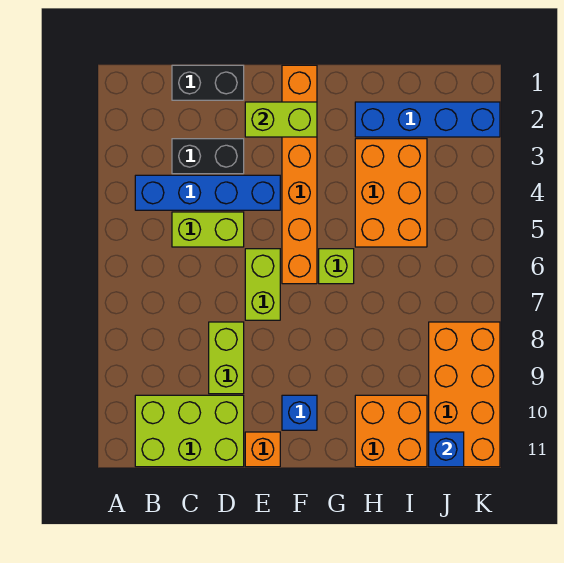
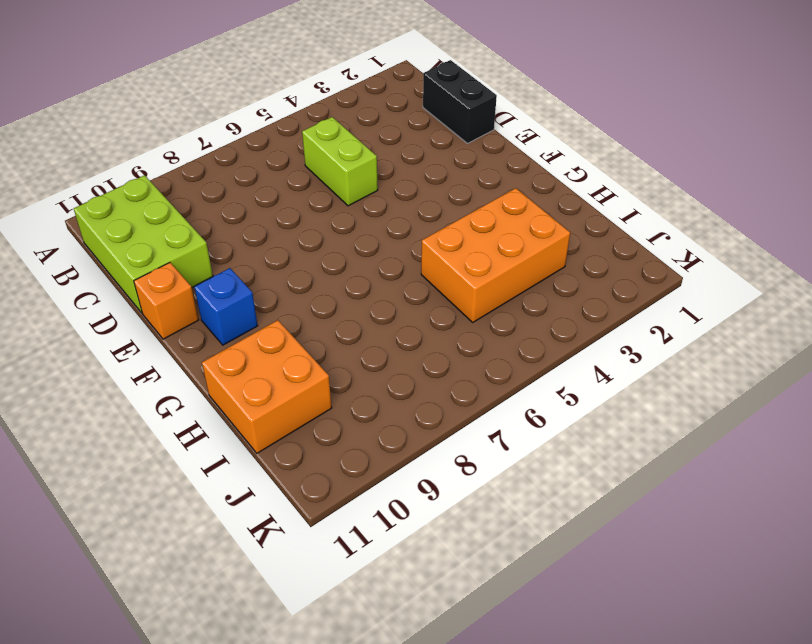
none -> blue 1x4 brick [135,175,280,210]
none -> black 1x2 brick [172,139,244,174]
none -> lime 1x2 brick [209,322,244,394]

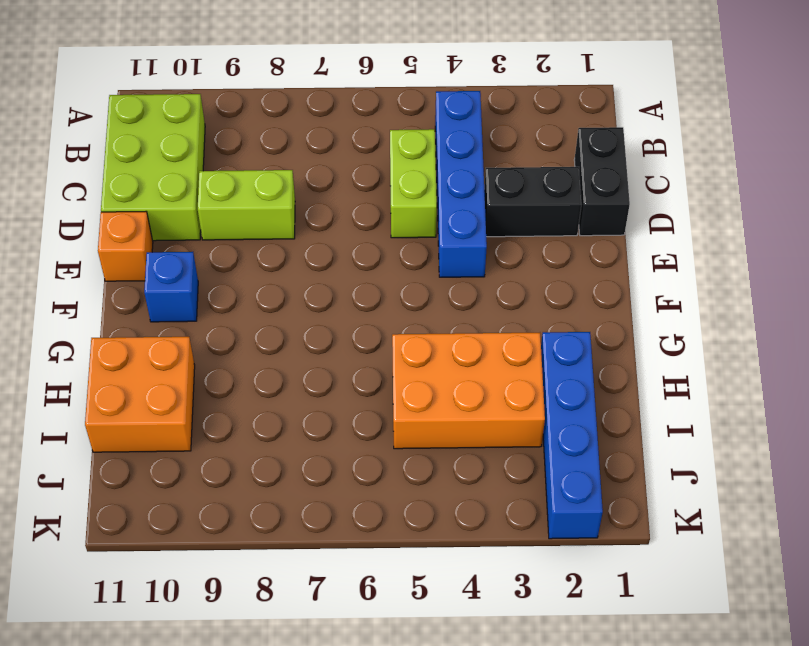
black 1x2 brick [484,167,581,237] -> black 1x2 brick turned to [172,139,244,174]
none -> lime 1x2 brick [245,249,280,320]
none -> orange 1x6 brick [282,65,317,284]
none -> lime 1x1 brick [319,249,354,284]

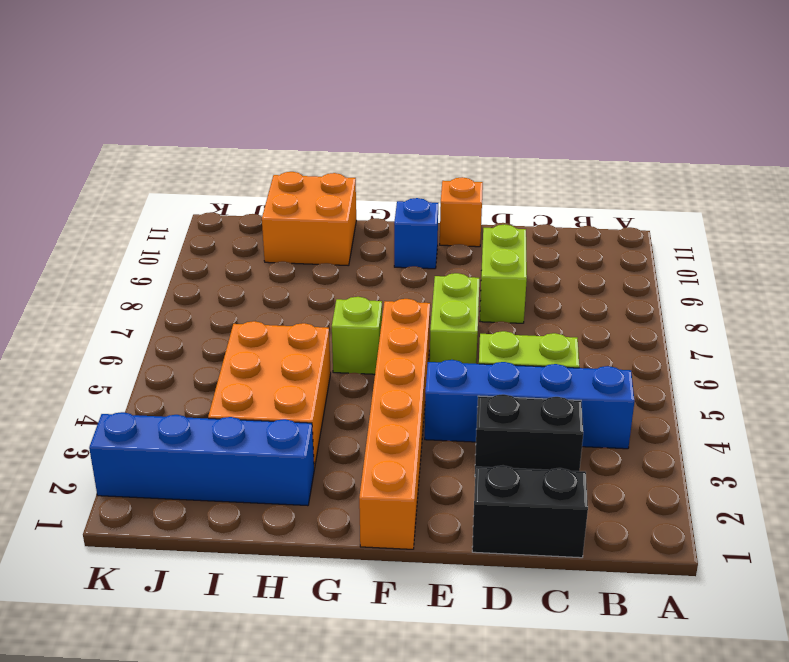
none -> lime 2x3 brick [135,395,244,467]
none -> orange 2x4 brick [429,322,500,467]
none -> lime 1x2 brick [245,102,317,137]

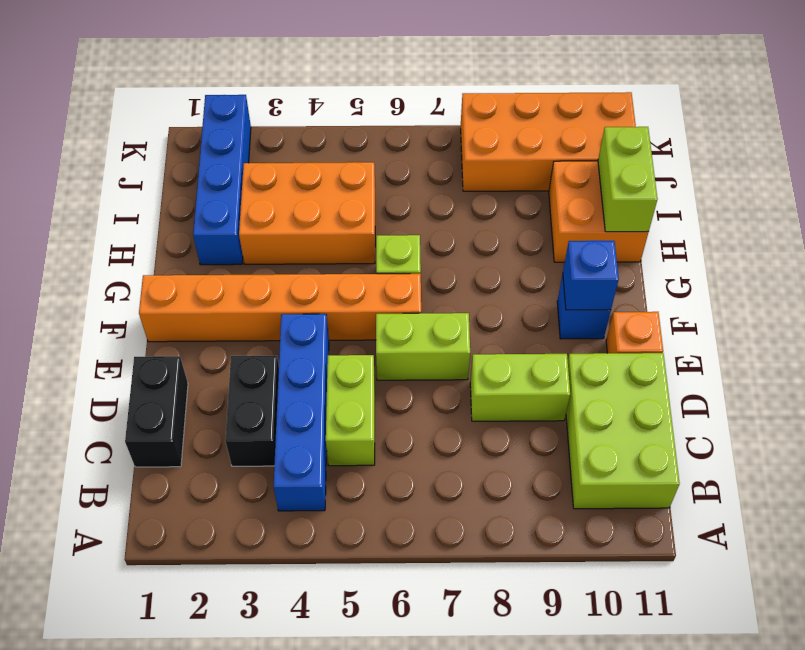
blue 1x1 brick [563,241,619,310] -> blue 1x1 brick moved to [429,432,464,467]
lime 1x2 brick [598,127,658,232] -> lime 1x2 brick moved to [245,102,317,137]

